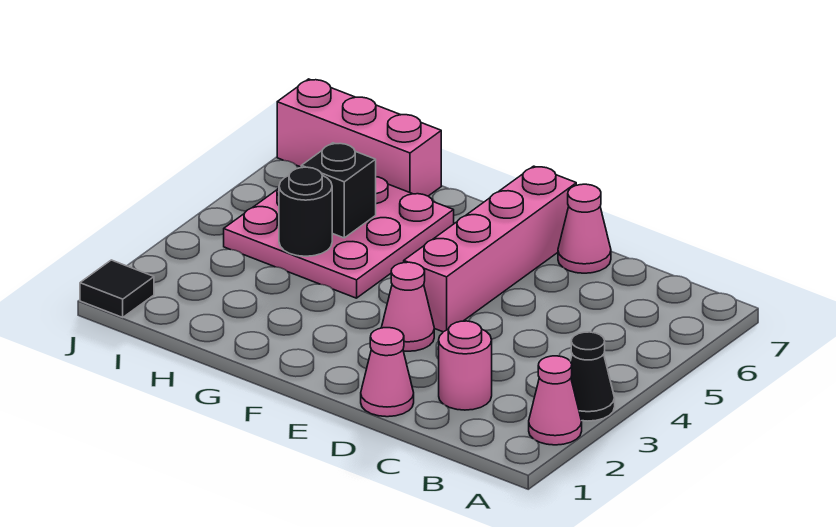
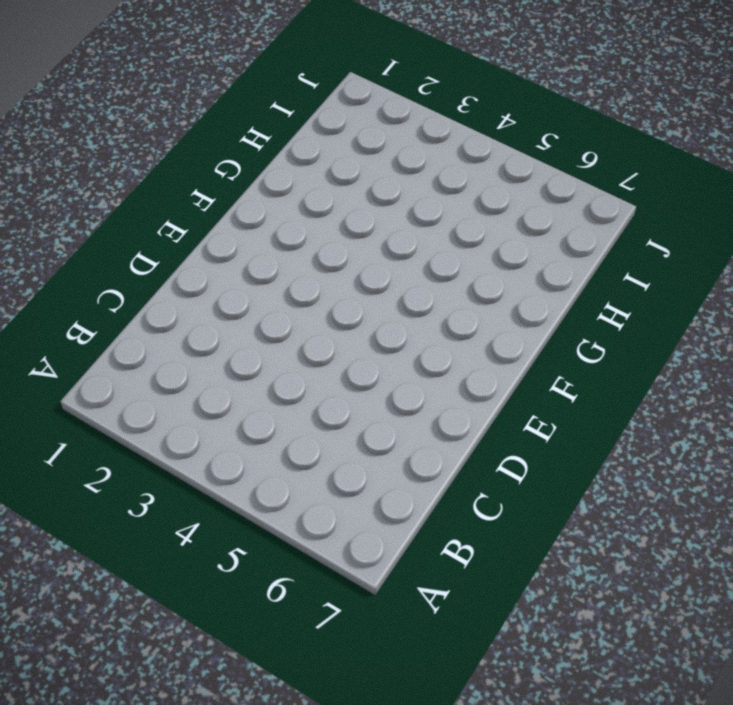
none -> pink 1x1 cone [529,356,582,445]
none -> black 1x1 cone [571,332,615,421]
none -> pink 1x1 round brick [439,321,492,410]

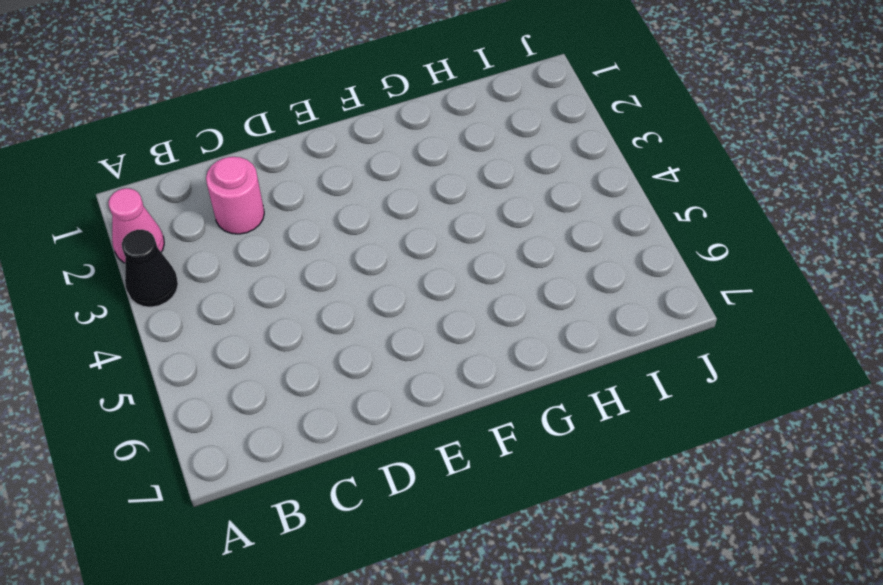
none -> pink 1x1 cone [361,328,414,417]
none -> pink 1x1 cone [558,184,611,273]
none -> pink 1x1 cone [381,262,434,351]

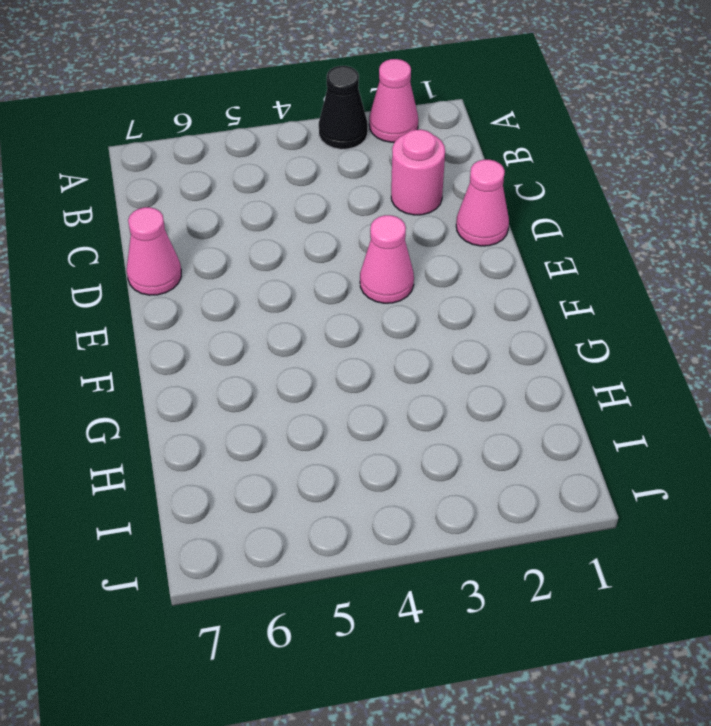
none -> pink 1x4 brick [404,166,576,332]
none -> pink 3x3 plate [224,177,454,298]
none -> pink 1x3 brick [277,79,441,196]

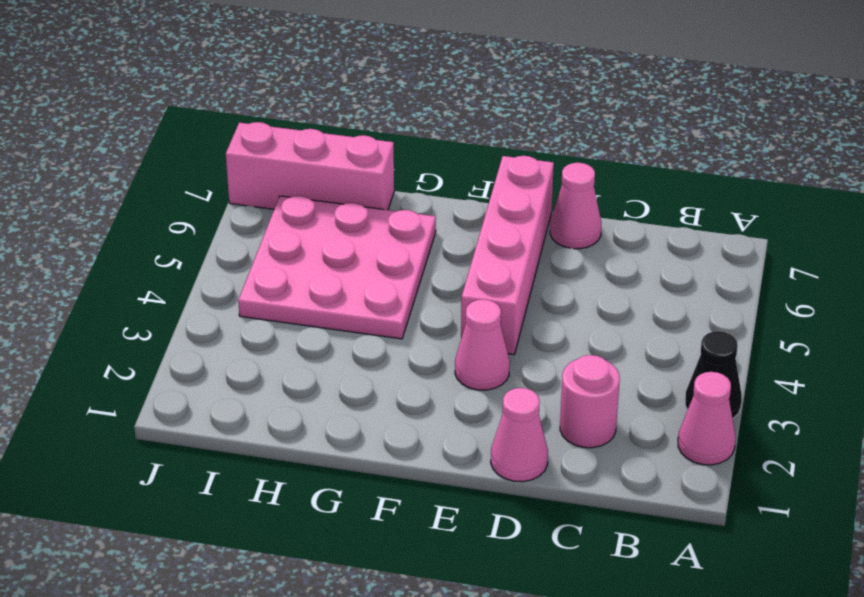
none -> black 1x1 tile [80,260,154,317]
none -> black 1x1 round brick [279,167,332,256]
none -> black 1x1 brick [301,143,376,238]

